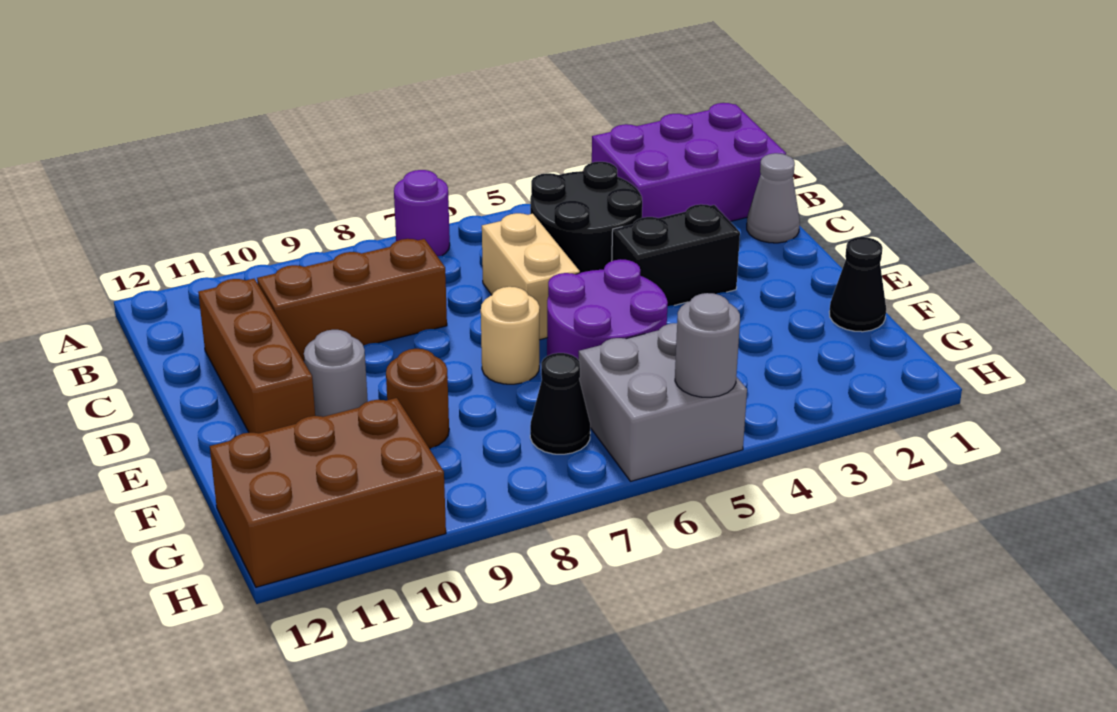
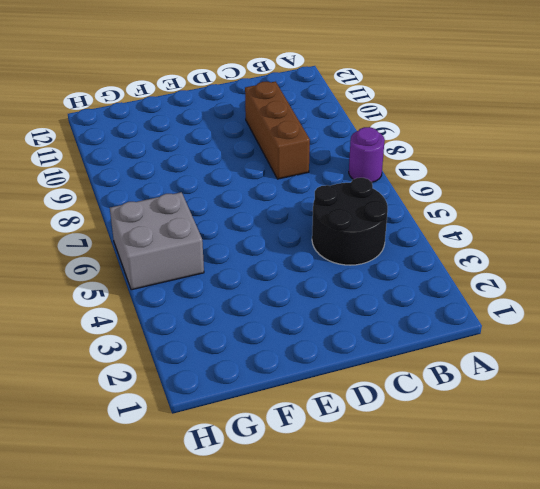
none -> purple 2x3 brick [592,103,786,221]
none -> grey 1x1 cone [747,153,800,243]
none -> tan 1x2 brick [482,213,580,340]

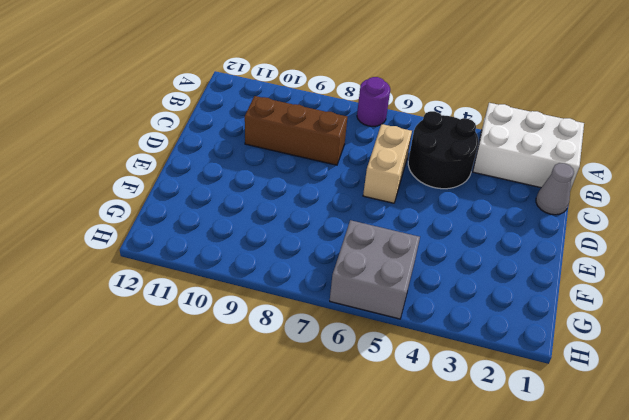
white 2x3 brick [473,103,584,190] -> purple 2x3 brick [592,103,786,221]
none -> brown 1x3 brick [198,279,315,433]
none -> black 1x2 brick [612,204,740,306]
none -> purple 2x2 round brick [547,259,668,360]

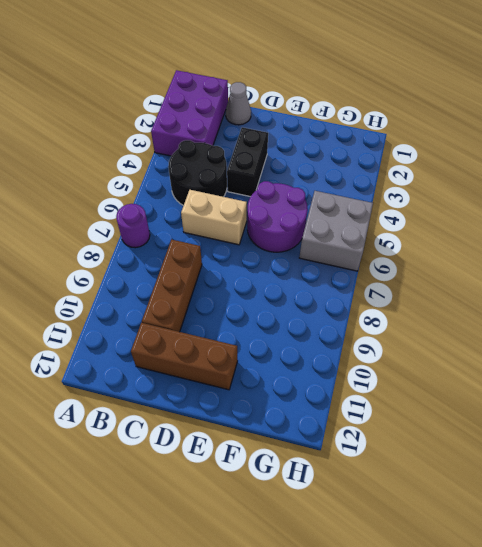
none -> tan 1x1 round brick [481,287,539,384]
none -> grey 1x1 round brick [304,330,368,417]
none -> black 1x1 cone [829,237,886,332]

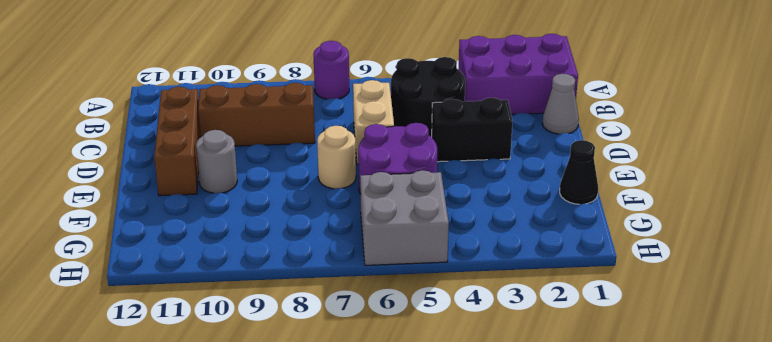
none -> brown 1x1 round brick [386,349,449,449]
none -> black 1x1 cone [530,353,590,454]
none -> brown 2x3 brick [210,398,446,587]

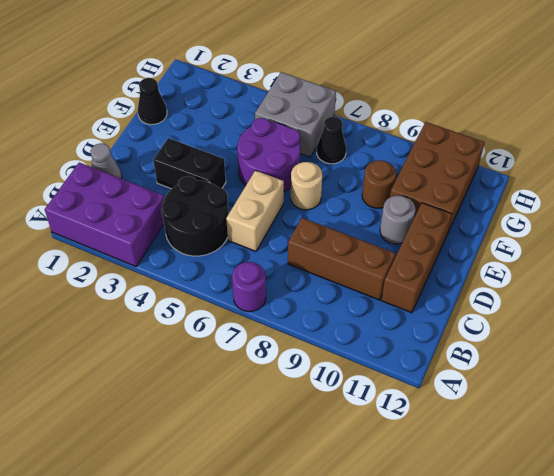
brown 2x3 brick [390,122,485,234] -> brown 2x3 brick turned to [210,398,446,587]
none -> grey 1x1 round brick [675,293,740,397]

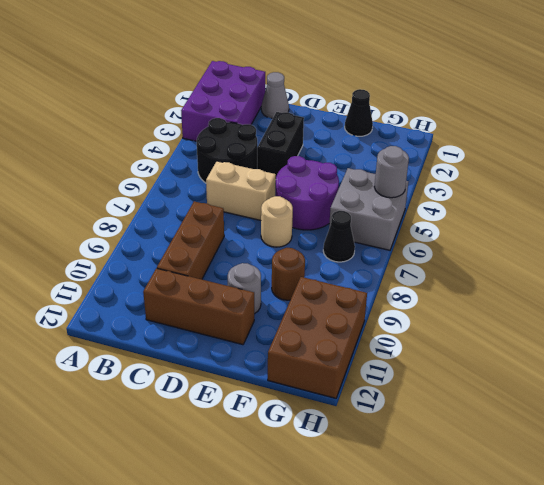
none -> purple 1x1 round brick [394,170,450,256]

